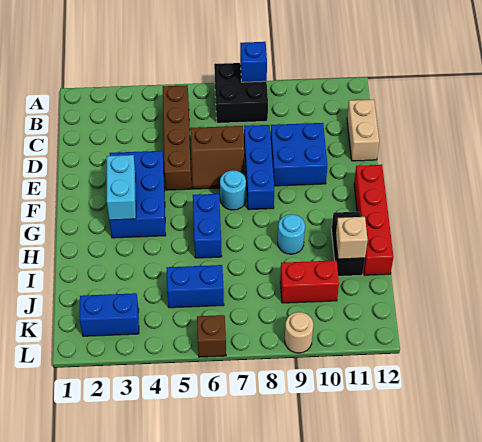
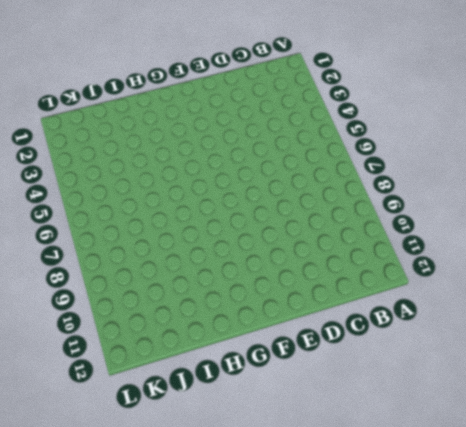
none -> black 2x2 brick [214,63,268,123]
none -> brown 1x4 brick [163,85,191,190]
none -> tan 1x2 brick [347,100,379,161]

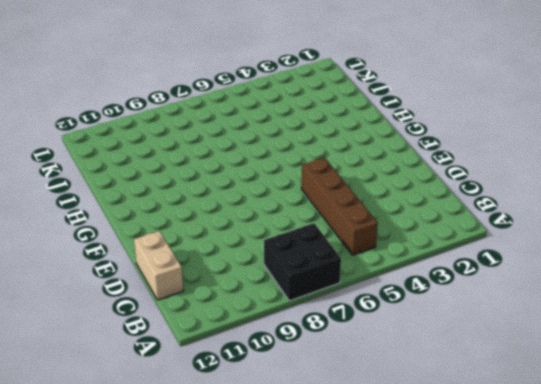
none -> brown 2x2 slope [190,126,245,189]
none -> blue 1x3 brick [244,125,274,210]
none -> blue 2x2 brick [271,123,327,186]

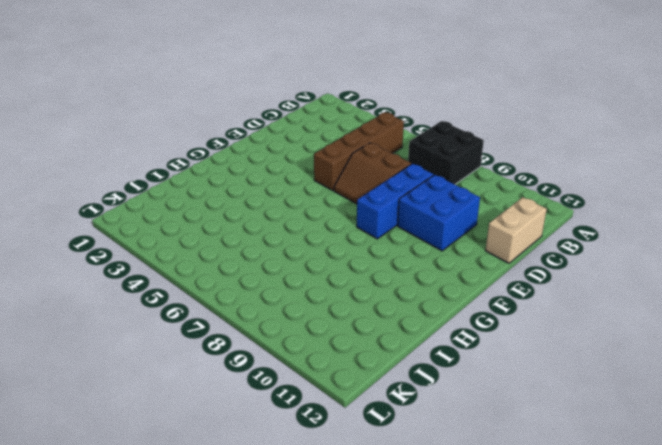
none -> blue 2x3 brick [109,151,166,238]
none -> cyan 1x1 round brick [220,170,246,210]
none -> red 1x4 brick [354,165,393,275]

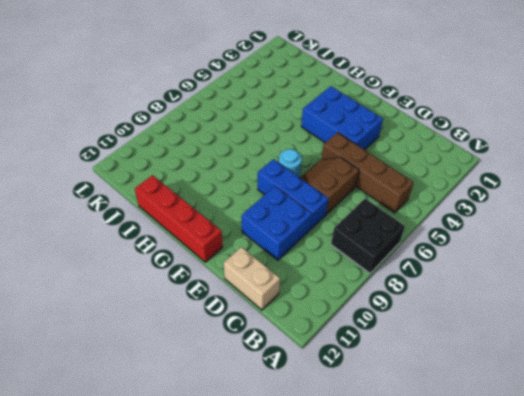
none -> blue 1x2 brick [193,194,222,258]
none -> cyan 1x1 round brick [278,214,305,254]
none -> black 1x2 brick [332,212,365,276]

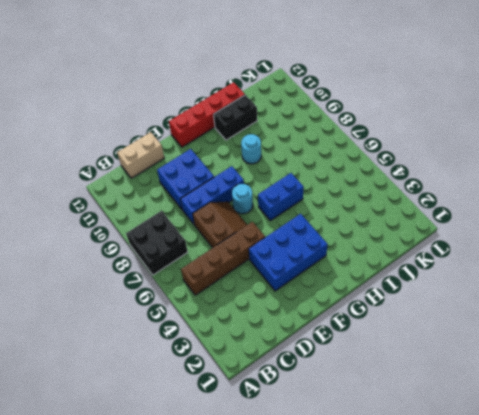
none -> blue 1x2 brick [167,265,224,308]
none -> red 1x2 brick [280,260,339,303]
none -> blue 1x2 brick [79,293,139,336]

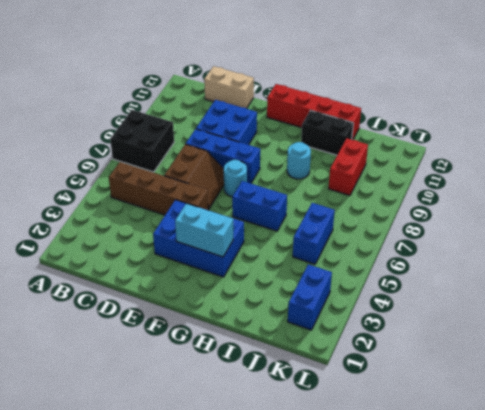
none -> brown 1x1 brick [197,315,226,357]
none -> tan 1x1 round brick [285,312,313,353]
none -> blue 1x1 brick [240,42,267,82]

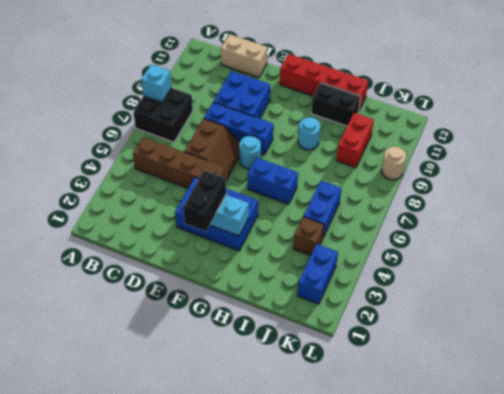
cyan 1x1 brick [141,64,172,103] -> blue 1x1 brick [240,42,267,82]
black 1x2 brick [183,170,226,231] -> none
brown 1x1 brick [293,217,324,256] -> brown 1x1 brick moved to [197,315,226,357]
none -> tan 1x1 brick [336,217,368,259]

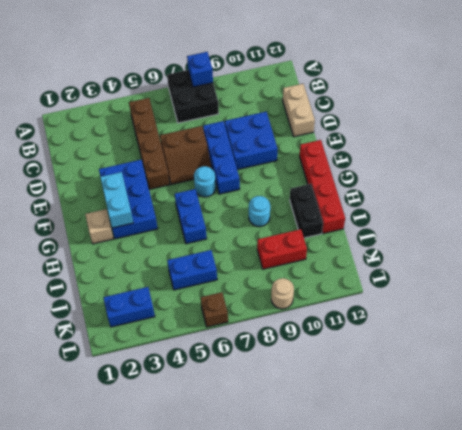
tan 1x1 brick [85,209,113,244] -> tan 1x1 brick moved to [336,217,368,259]

